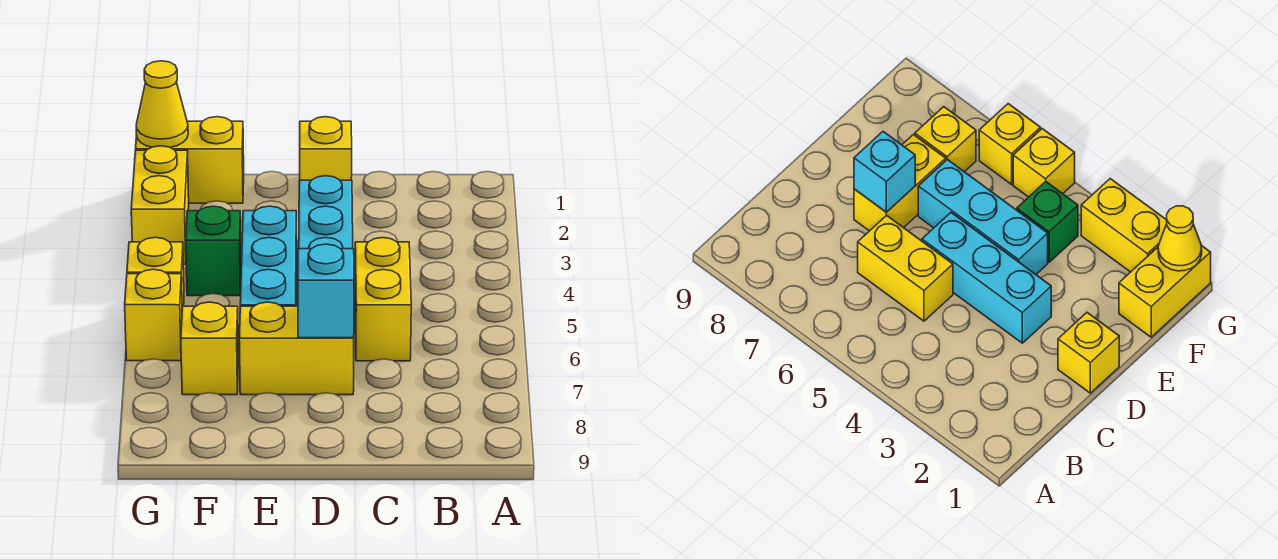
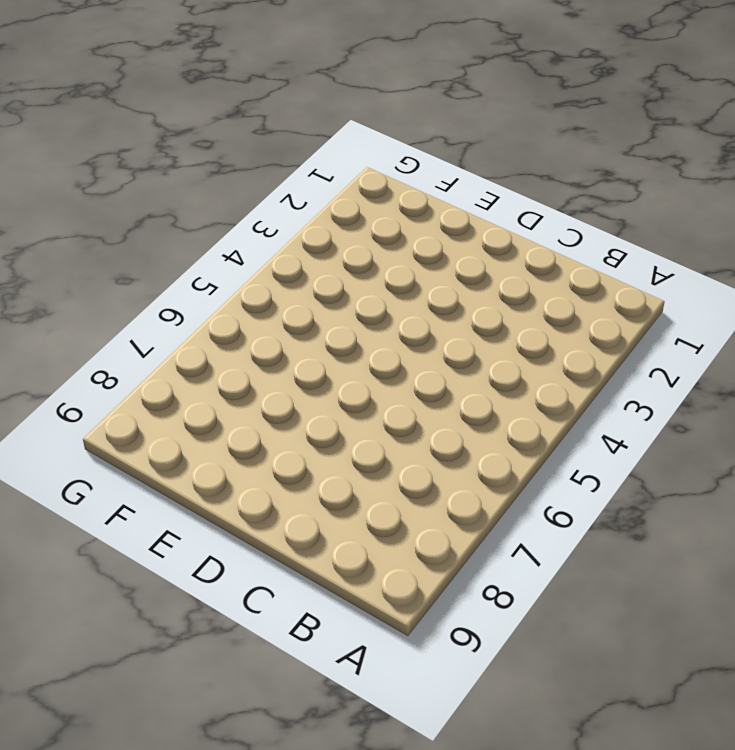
none -> yellow 1x2 brick [355,238,411,361]
none -> yellow 1x1 brick [300,117,352,180]
none -> cyan 1x3 brick [299,176,353,249]

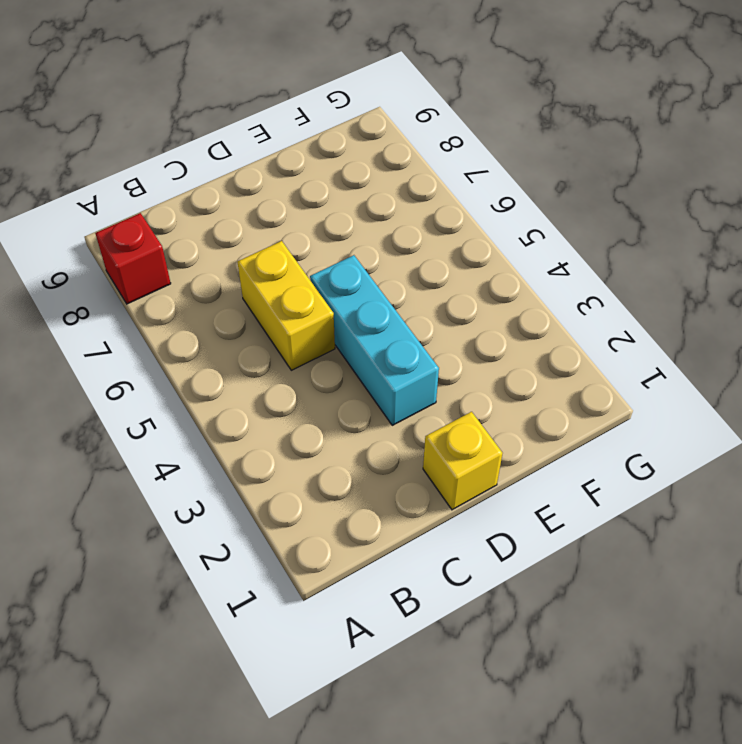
red 1x1 brick [95,213,171,304] -> none
none -> yellow 1x2 brick [239,302,354,395]
none -> cyan 1x3 brick [240,206,297,306]
none -> yellow 1x2 brick [136,117,244,203]

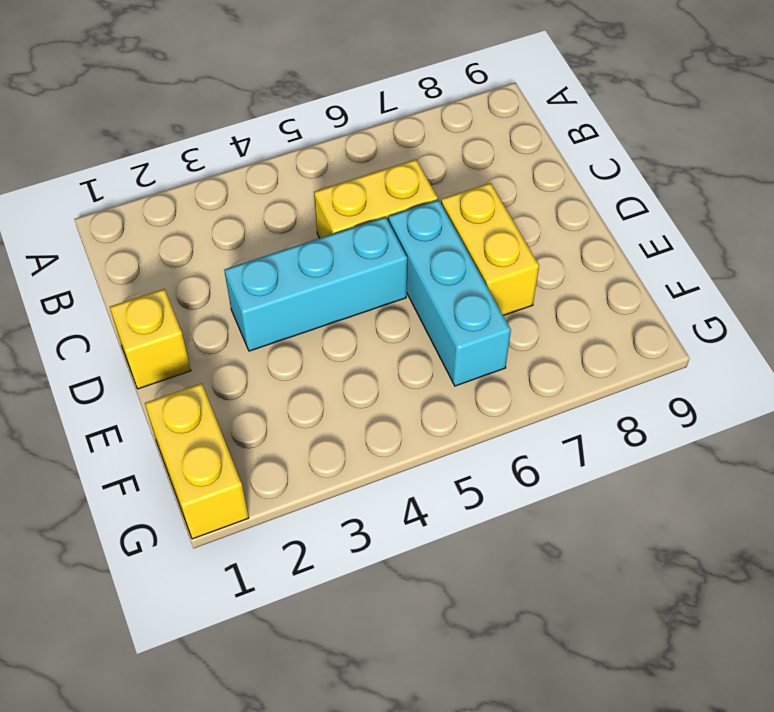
cyan 1x3 brick [388,200,511,386] -> cyan 1x3 brick turned to [240,206,297,306]
none -> green 1x1 brick [186,206,241,296]
none -> yellow 1x1 brick [181,302,238,395]
none -> yellow 1x2 brick [131,146,189,264]

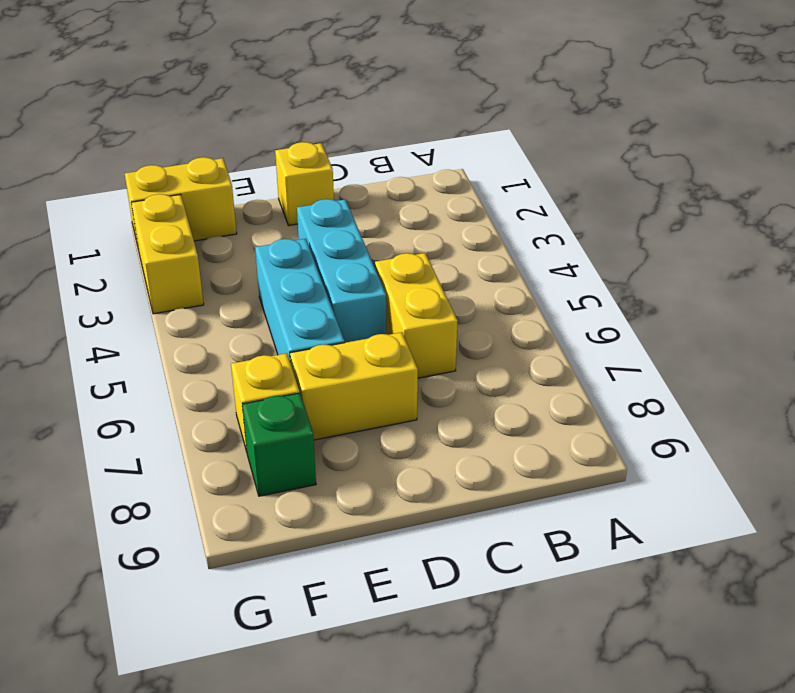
green 1x1 brick [242,393,316,496] -> green 1x1 brick moved to [186,206,241,296]
none -> yellow 1x1 brick [127,237,184,306]
none -> yellow 1x1 brick [125,269,182,361]
none -> cyan 1x1 brick [298,244,354,338]

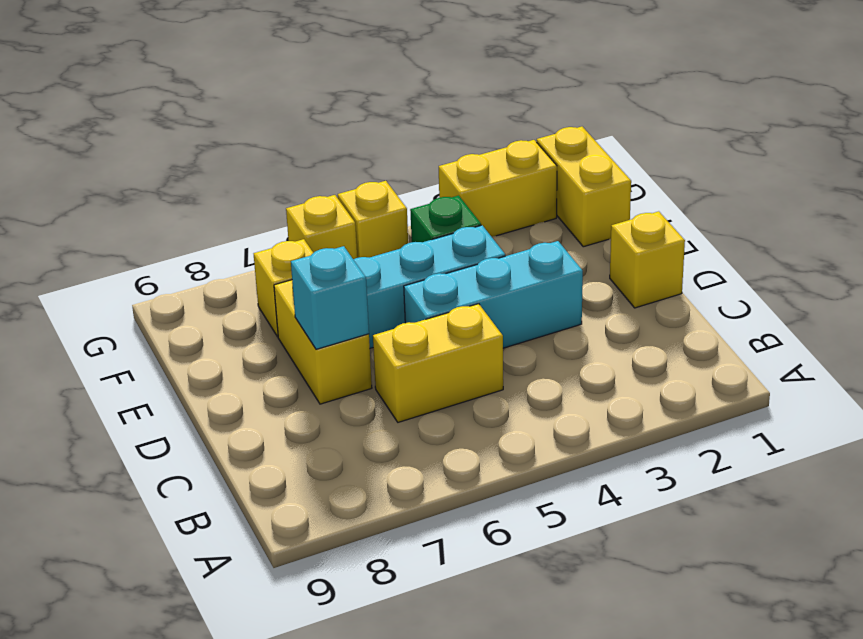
none -> yellow 1x1 cone [136,61,188,148]

